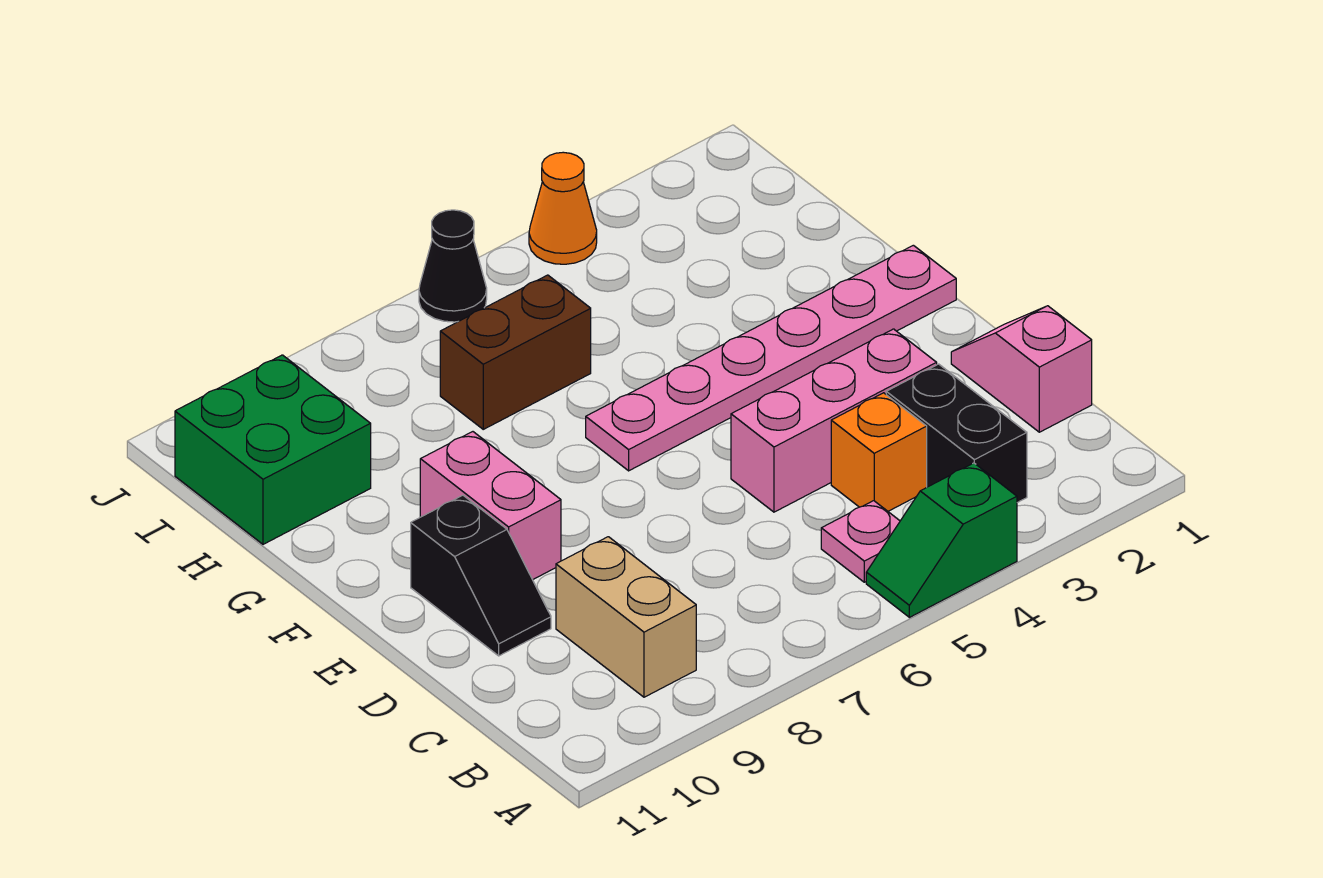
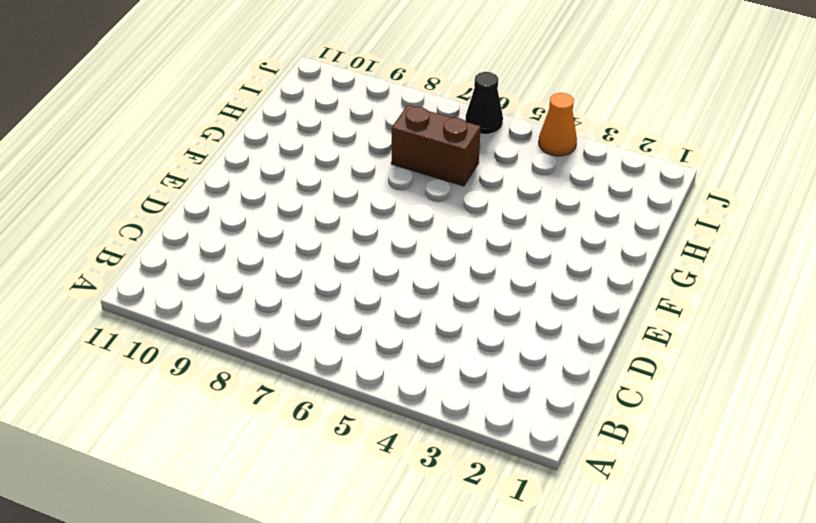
none -> green 1x2 slope [866,463,1017,617]
none -> black 1x2 brick [886,364,1027,503]
none -> pink 1x1 plate [821,501,900,582]

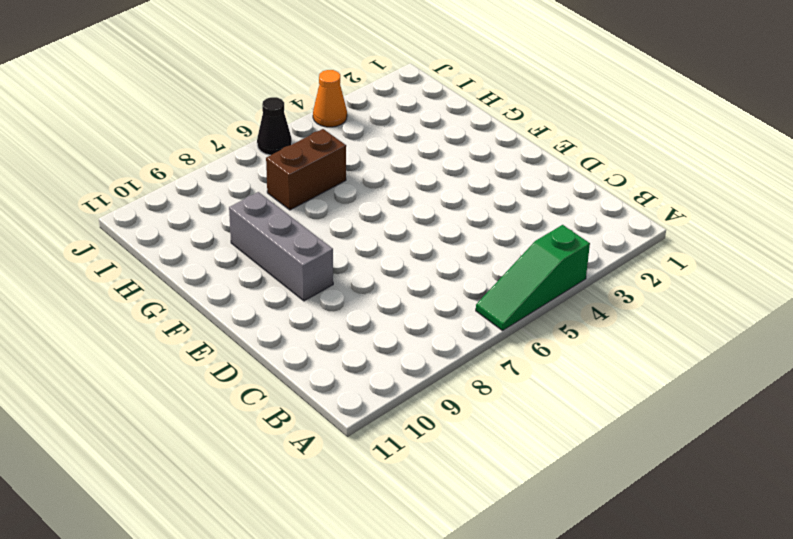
green 1x3 slope [476,225,590,331] -> green 1x2 slope [866,463,1017,617]
grey 1x3 brick [229,192,333,301] -> pink 1x2 brick [420,432,561,580]
none -> black 1x2 brick [886,364,1027,503]
none -> pink 1x1 plate [821,501,900,582]
none -> tan 1x2 brick [556,537,696,697]

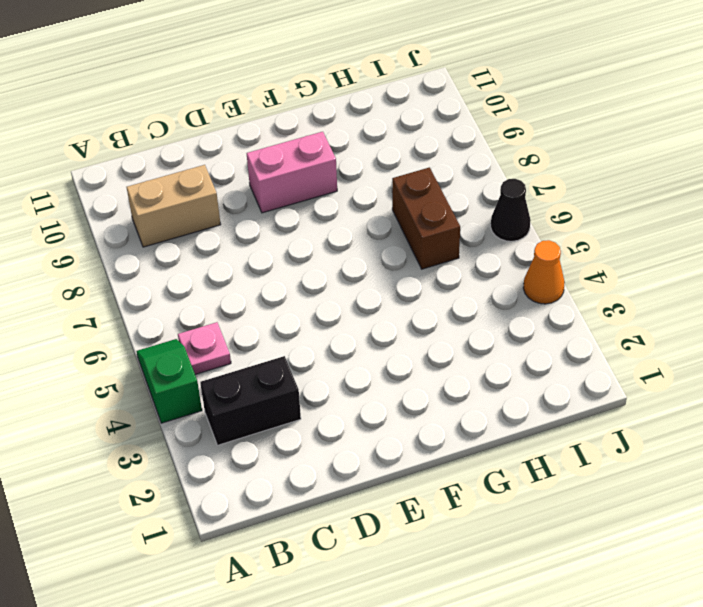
none -> pink 1x2 slope [951,306,1092,432]
none -> orange 1x1 brick [831,393,927,511]
none -> pink 1x3 brick [731,329,937,512]

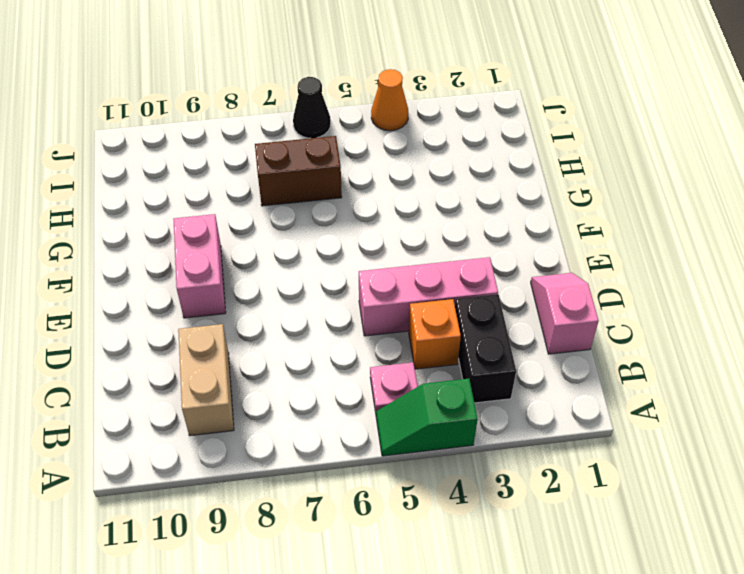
none -> black 1x2 slope [411,495,551,656]
none -> pink 1x6 plate [586,245,956,471]
none -> green 2x2 brick [175,355,371,544]

